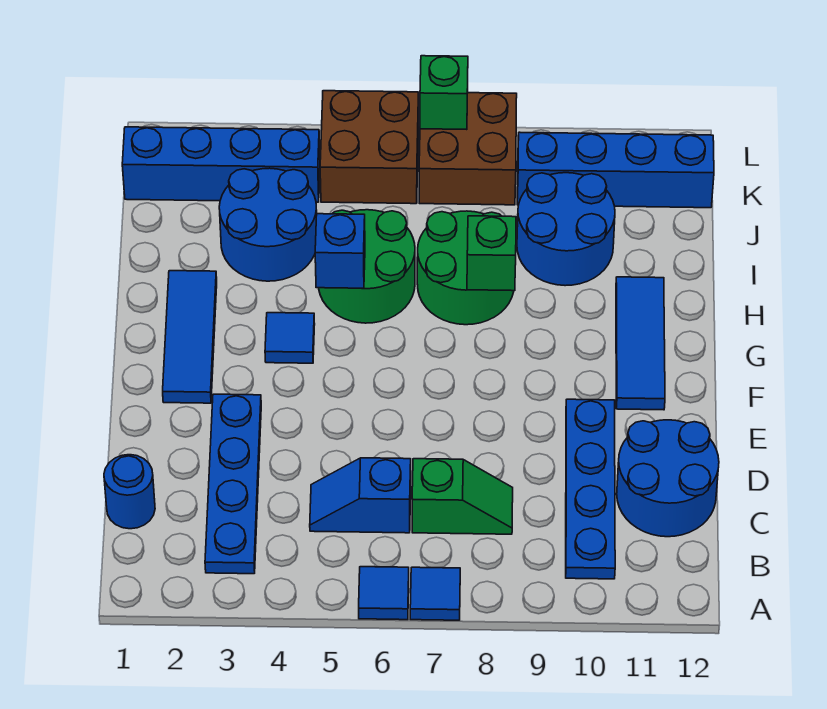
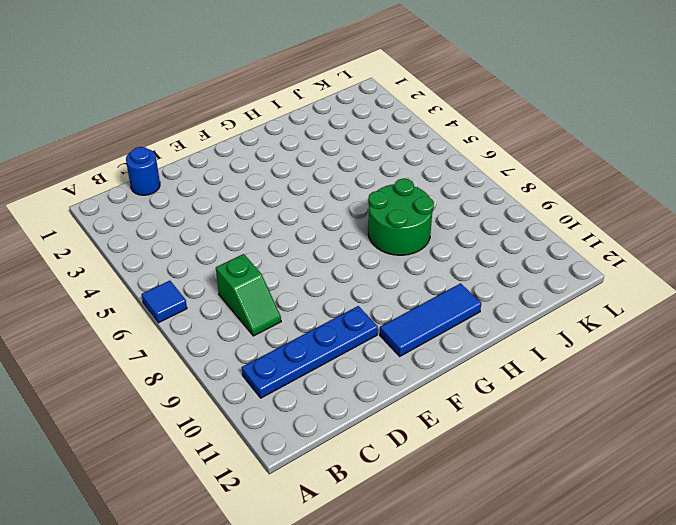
none -> blue 1x1 tile [410,567,460,620]
none -> blue 1x4 plate [205,394,261,574]
none -> blue 1x2 slope [310,458,411,533]

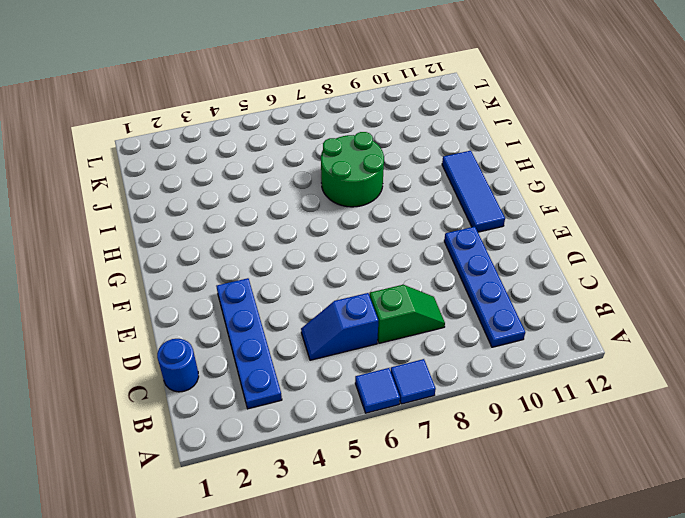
none -> blue 2x2 round brick [617,420,719,537]
none -> blue 1x3 tile [163,271,217,403]
none -> blue 1x1 tile [265,313,315,363]

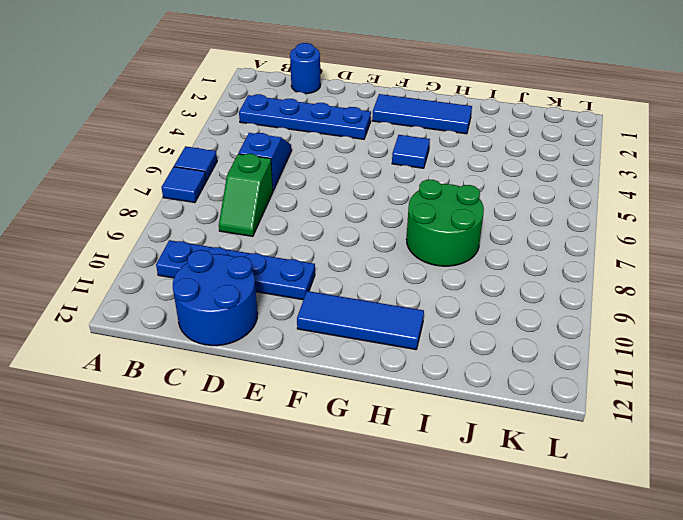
none -> green 2x2 round brick [319,210,415,323]
none -> blue 2x2 round brick [219,168,317,281]
none -> blue 2x2 round brick [517,173,615,286]

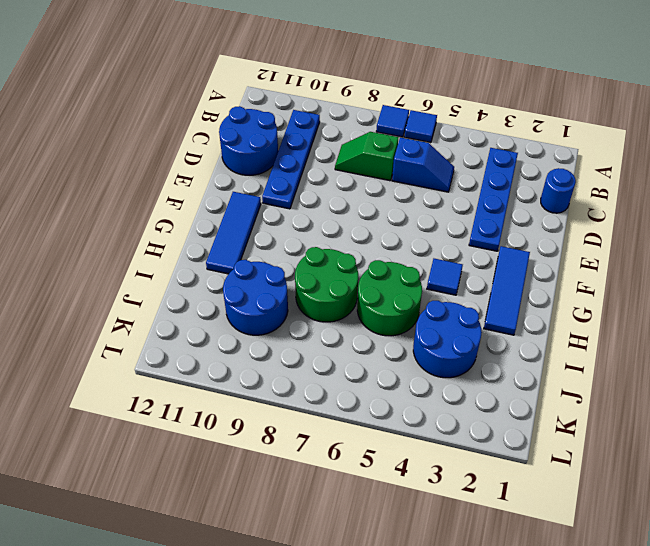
none -> blue 1x4 brick [122,127,320,202]
none -> brown 2x2 brick [320,91,418,204]
none -> brown 2x2 brick [419,93,517,205]

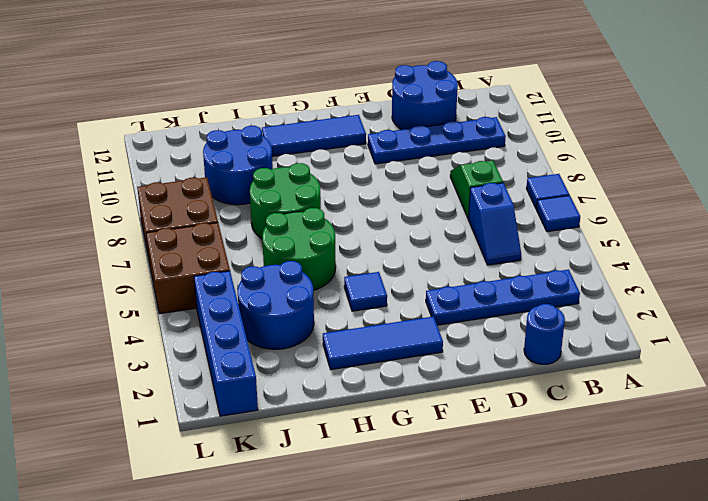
none -> blue 1x4 brick [517,132,714,208]
none -> blue 1x1 brick [315,214,365,288]
none -> green 1x1 brick [467,216,516,291]

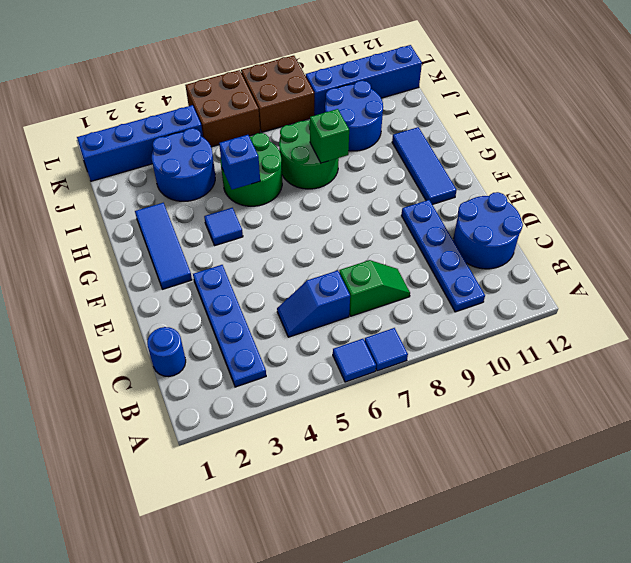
none -> green 1x1 brick [420,56,468,130]

